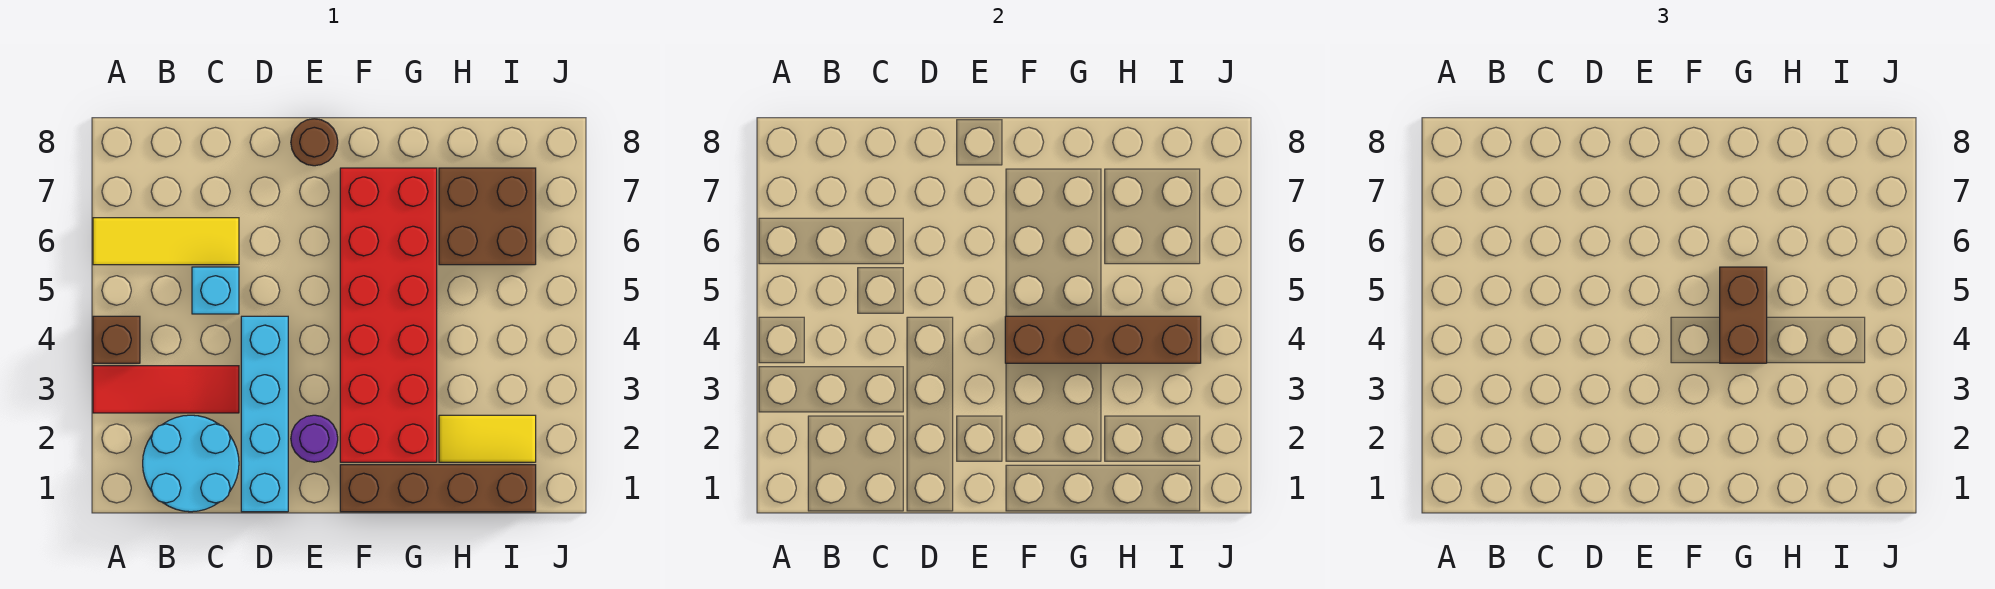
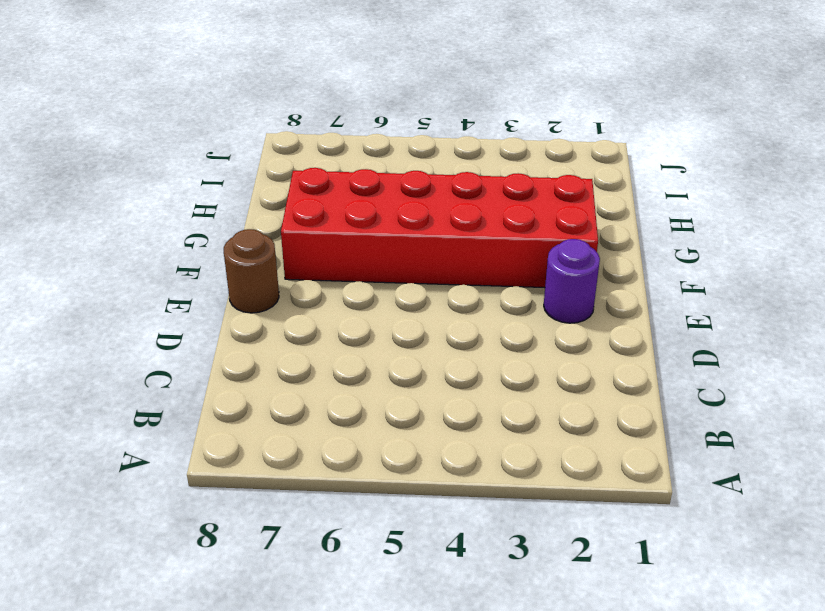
none -> red 1x3 tile [93,366,239,413]
none -> brown 1x1 brick [93,316,140,363]
none -> yellow 1x3 tile [93,218,239,265]

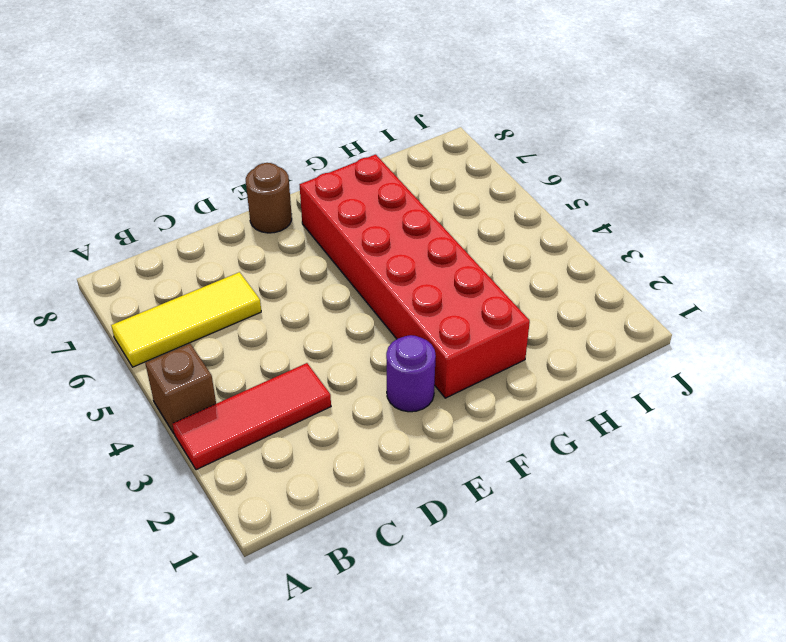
none -> cyan 2x2 round brick [143,415,239,512]
none -> cyan 1x1 brick [192,267,239,314]
none -> cyan 1x4 brick [241,316,288,512]

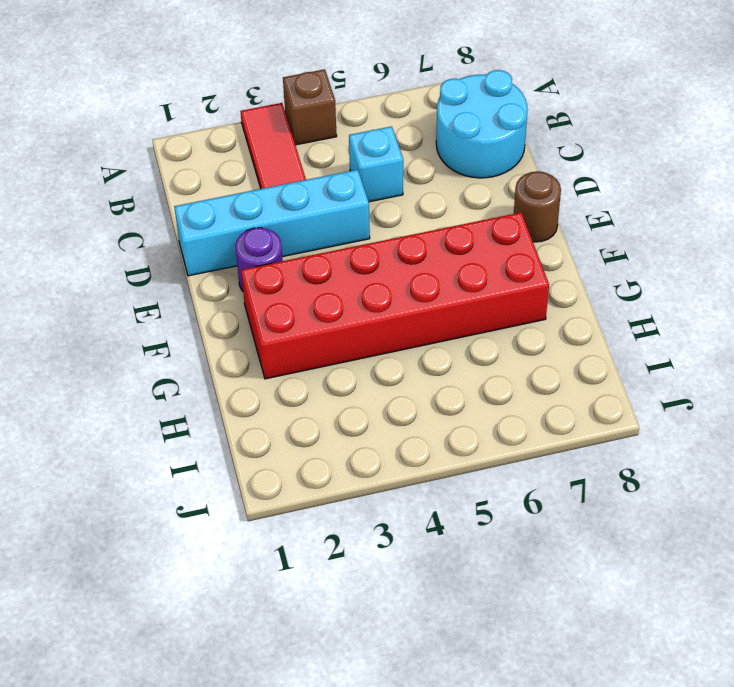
cyan 2x2 round brick [436,70,528,178] -> cyan 2x2 round brick moved to [143,415,239,512]
none -> yellow 1x3 tile [93,218,239,265]
none -> brown 1x4 brick [340,465,536,512]
none -> yellow 1x2 tile [439,415,536,462]

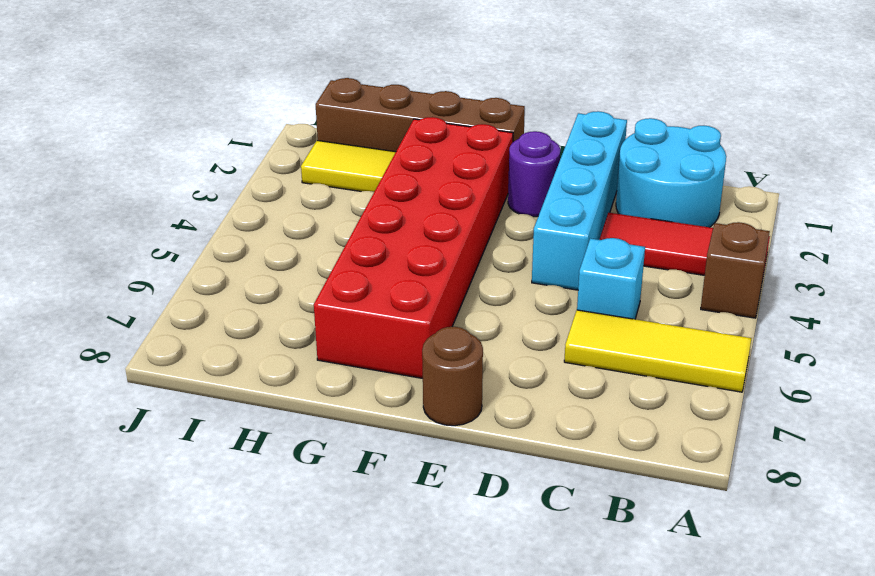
none -> brown 2x2 brick [439,168,536,265]
none -> brown 1x4 brick [1005,316,1201,363]
none -> brown 1x2 brick [1720,267,1767,363]

